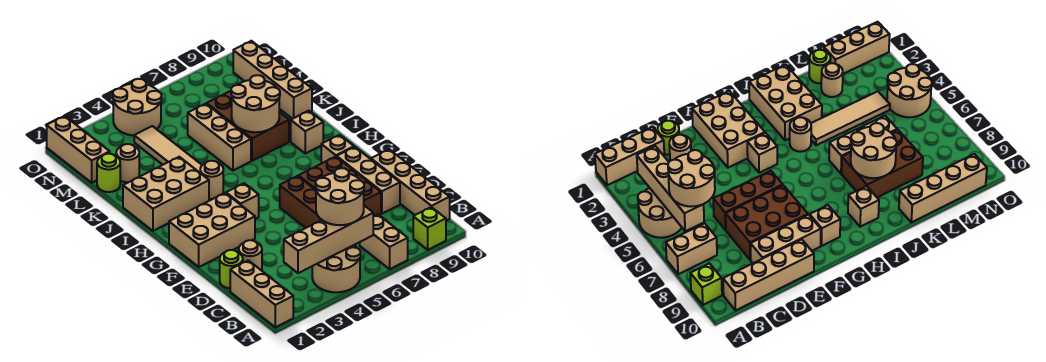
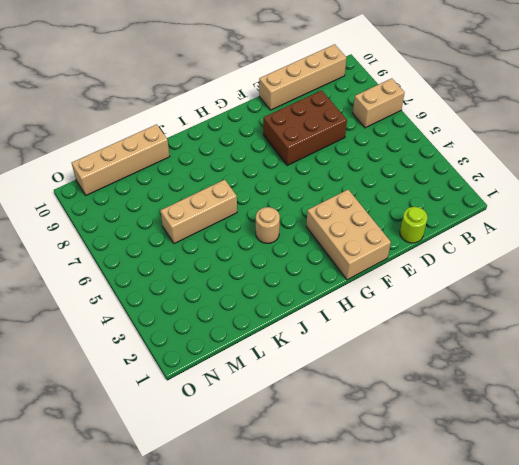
none -> tan 1x3 brick [230,260,293,327]
none -> tan 2x2 round brick [312,245,361,292]
none -> lime 1x1 brick [413,207,446,250]

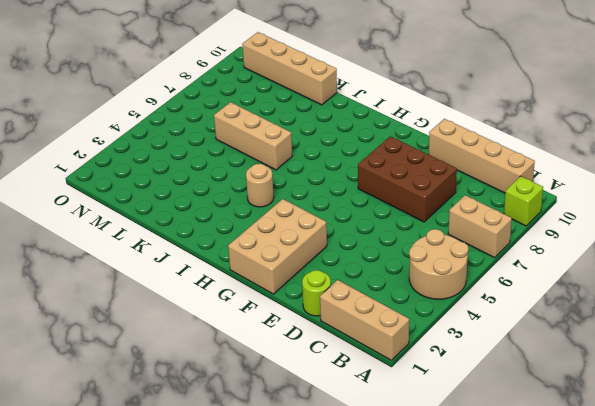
none -> tan 1x1 round brick [239,240,262,271]
none -> brown 1x3 brick [280,176,321,228]
none -> tan 1x3 brick [337,147,400,214]

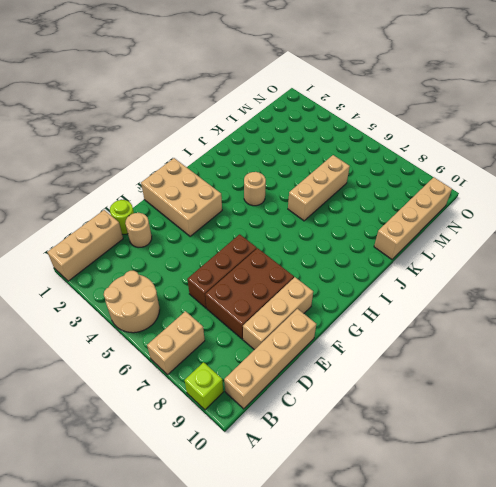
none -> tan 1x1 brick [226,183,259,219]
none -> tan 1x1 brick [321,135,354,163]
none -> tan 2x3 brick [123,157,209,231]

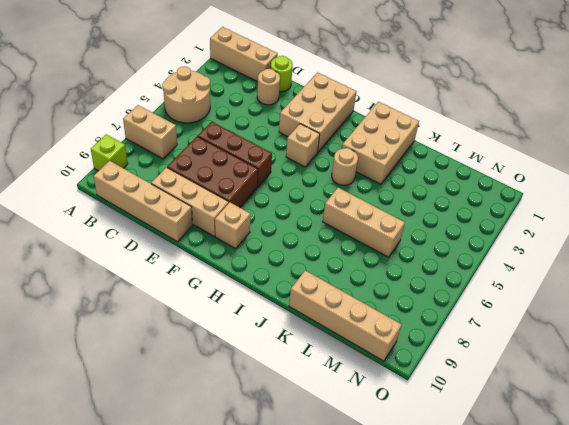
none -> tan 1x1 brick [291,111,323,154]
none -> tan 1x4 tile [134,126,202,173]
none -> brown 2x3 brick [207,91,289,161]

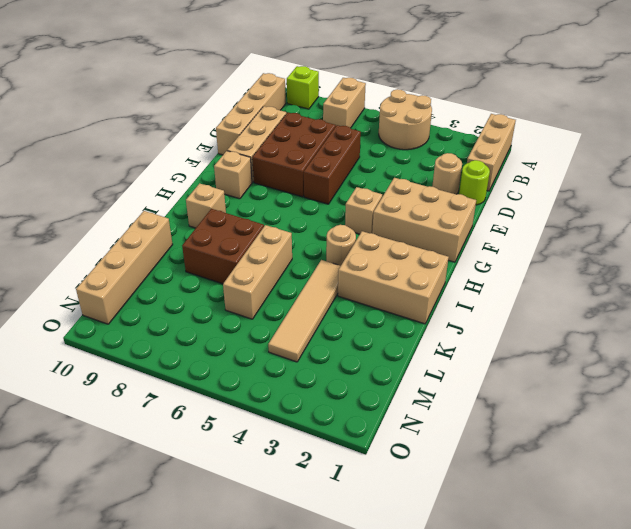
brown 2x2 brick [182,209,264,284] -> brown 2x3 brick [207,91,289,161]
none -> lime 1x1 round brick [97,154,120,192]
none -> tan 1x1 round brick [116,144,139,182]
none -> tan 1x3 brick [47,116,110,183]

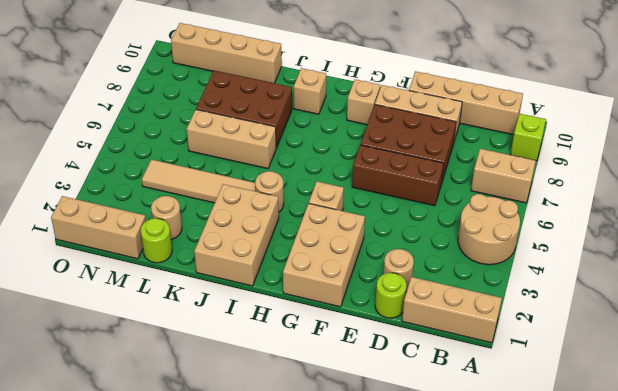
none -> tan 2x2 round brick [113,79,162,136]
none -> tan 1x4 brick [284,206,373,273]
none -> tan 2x2 round brick [231,75,280,132]

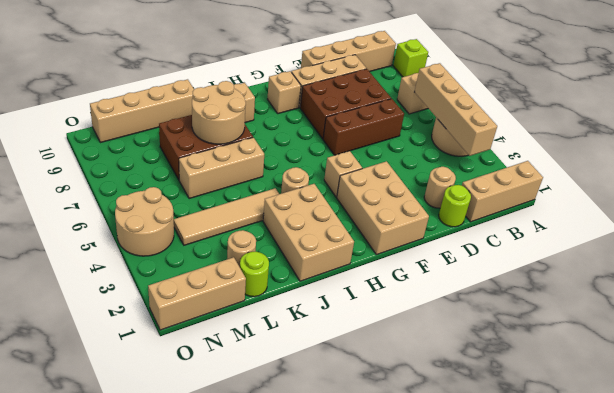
none -> tan 2x2 round brick [315,168,364,225]

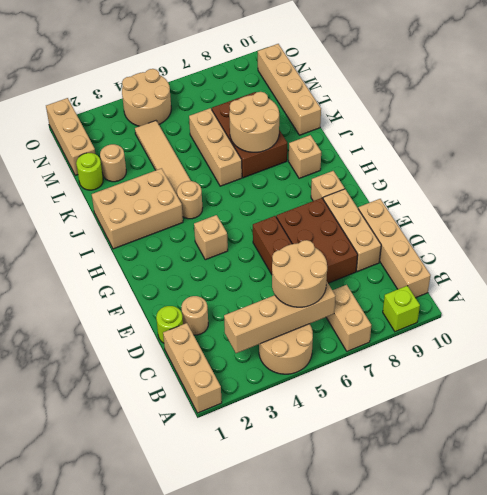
none -> tan 2x3 brick [169,193,255,267]

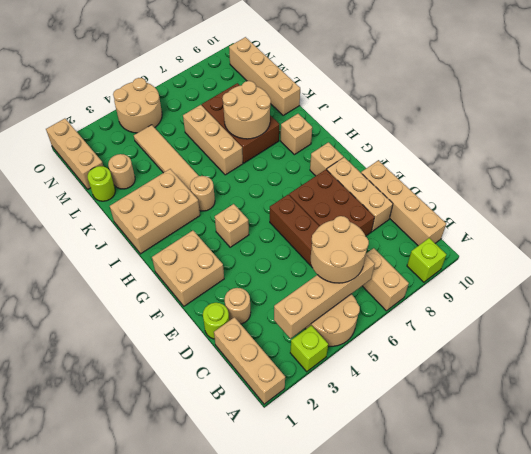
lime 1x1 brick [290,325,328,372] -> none
tan 2x2 brick [152,231,224,306] -> tan 2x3 brick [169,193,255,267]

